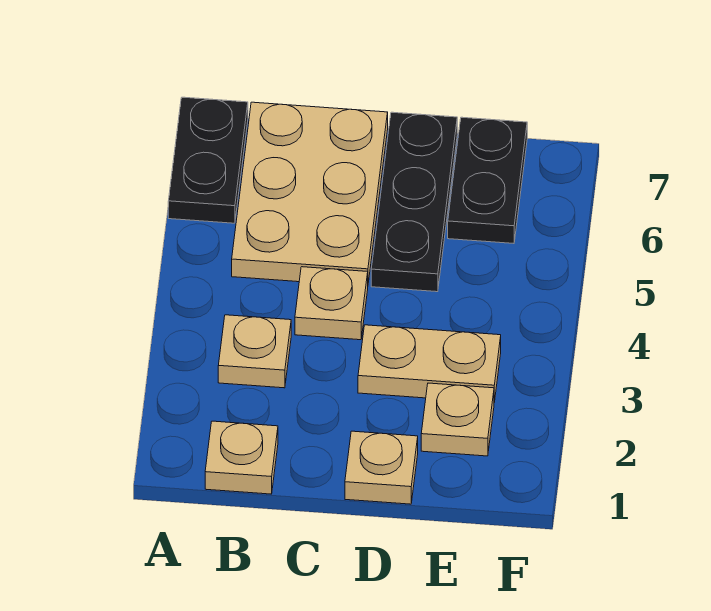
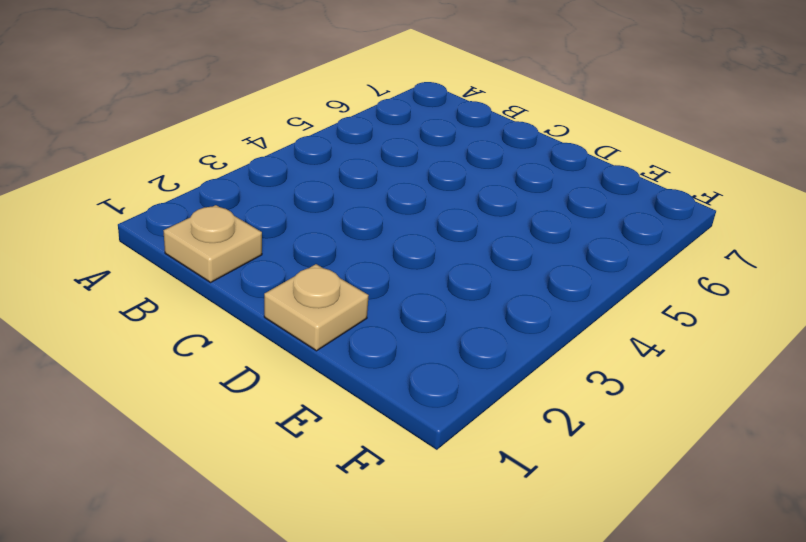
none -> black 1x2 plate [168,97,248,223]
none -> tan 1x1 plate [218,315,291,388]

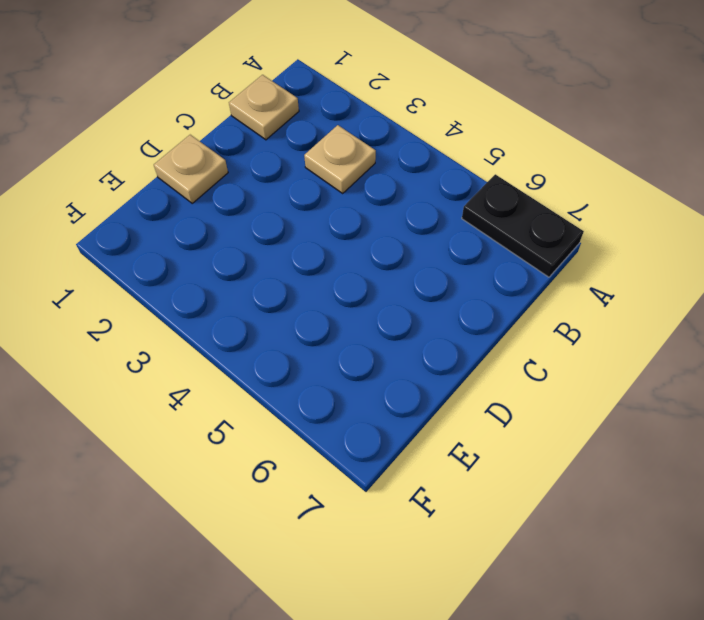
none -> tan 2x3 plate [232,102,388,283]
none -> tan 1x1 plate [295,267,368,340]

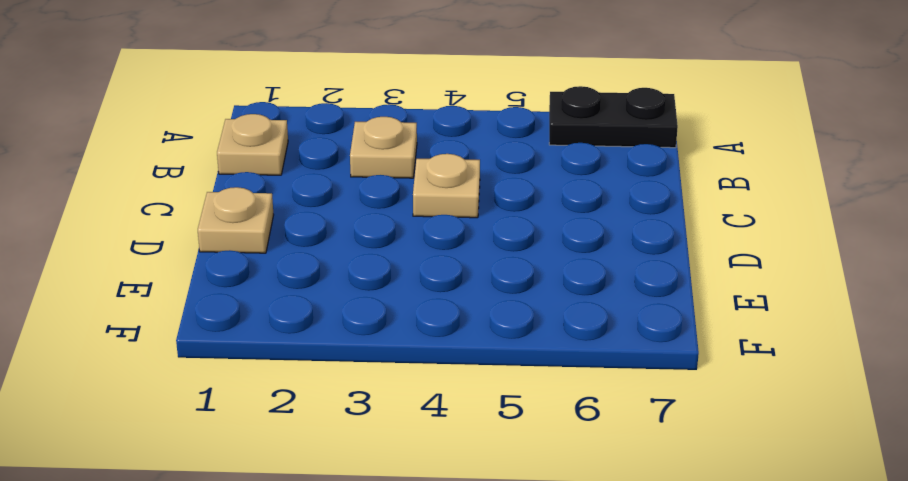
none -> tan 2x3 plate [232,102,388,283]
none -> tan 1x2 plate [358,325,501,402]

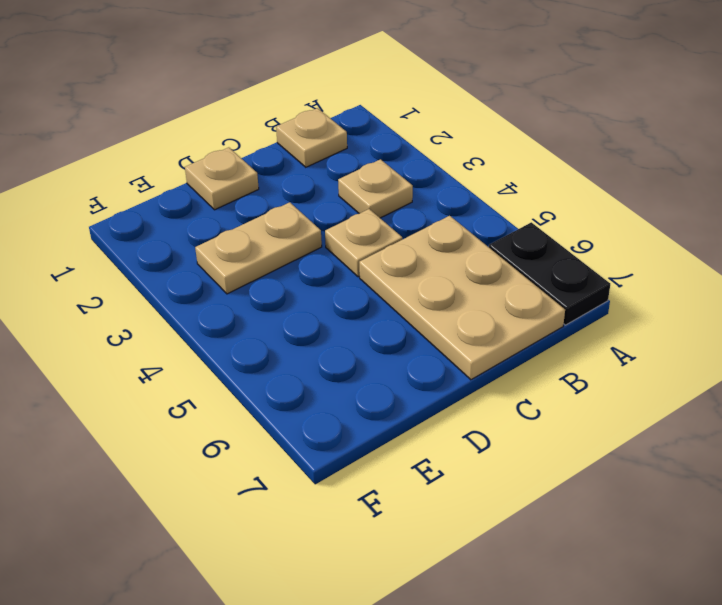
none -> black 1x3 plate [371,112,457,292]
none -> tan 1x1 plate [421,383,494,456]

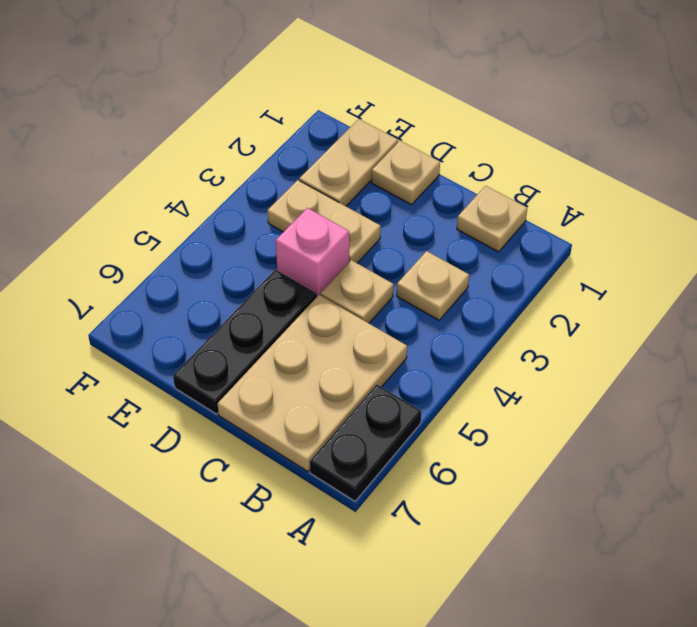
pink 1x1 brick [276,208,349,296] -> none
tan 1x2 plate [299,119,398,206] -> tan 1x1 plate [421,383,494,456]
none -> black 1x2 plate [448,117,527,243]

